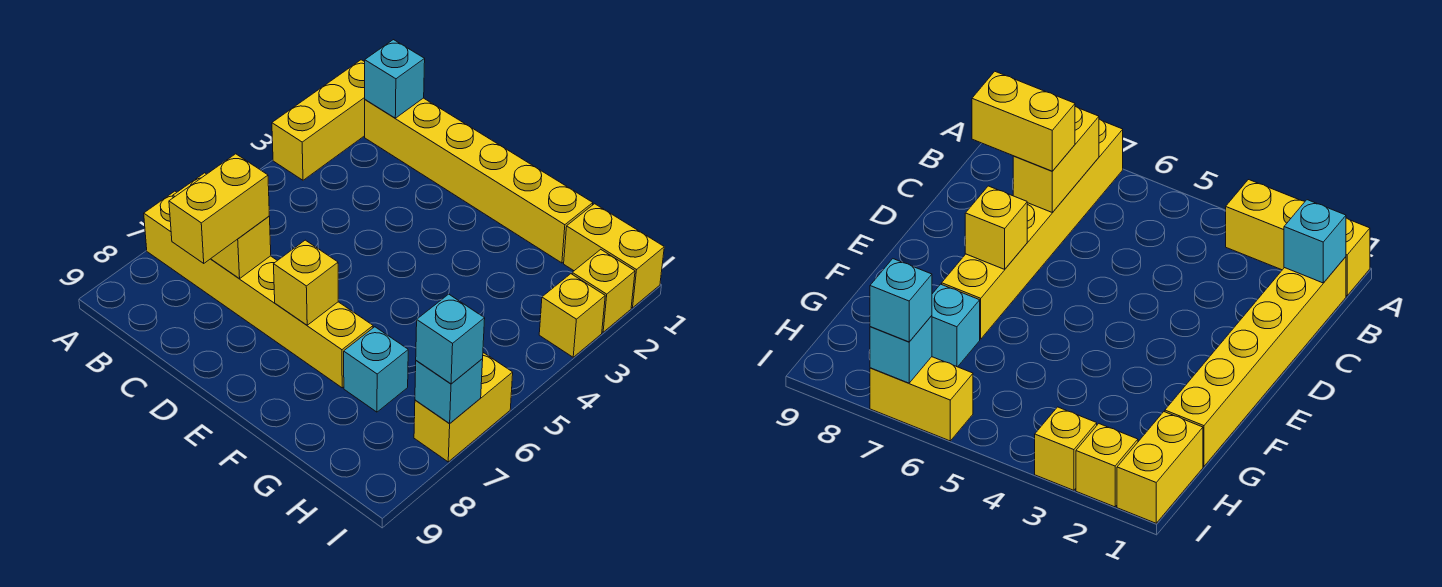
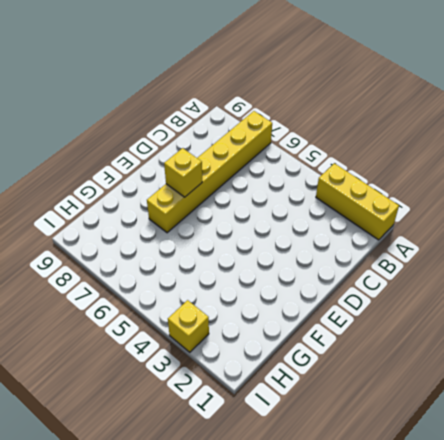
none -> yellow 1x6 brick [365,98,593,263]
none -> cyan 1x1 brick [344,327,408,412]
none -> yellow 1x2 brick [564,204,664,308]

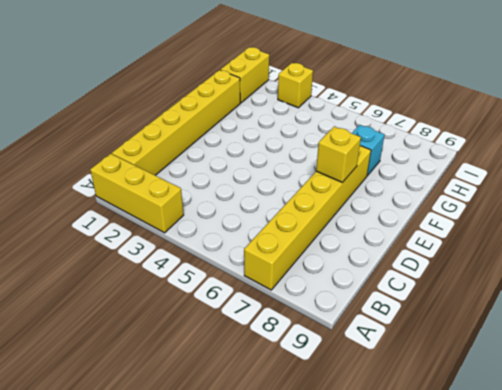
none -> yellow 1x1 brick [572,249,635,332]
none -> yellow 1x2 brick [414,353,513,462]
none -> cyan 1x1 brick [365,40,425,118]

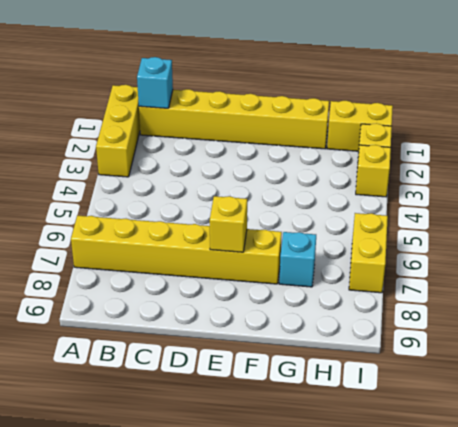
none -> yellow 1x2 brick [173,173,271,279]
none -> cyan 1x1 brick [415,359,483,424]
none -> yellow 1x2 brick [169,154,269,263]

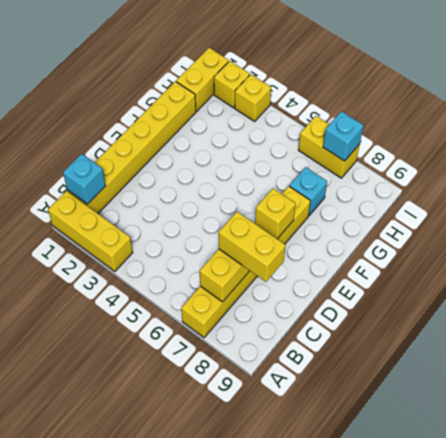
none -> cyan 1x1 brick [416,294,485,384]

